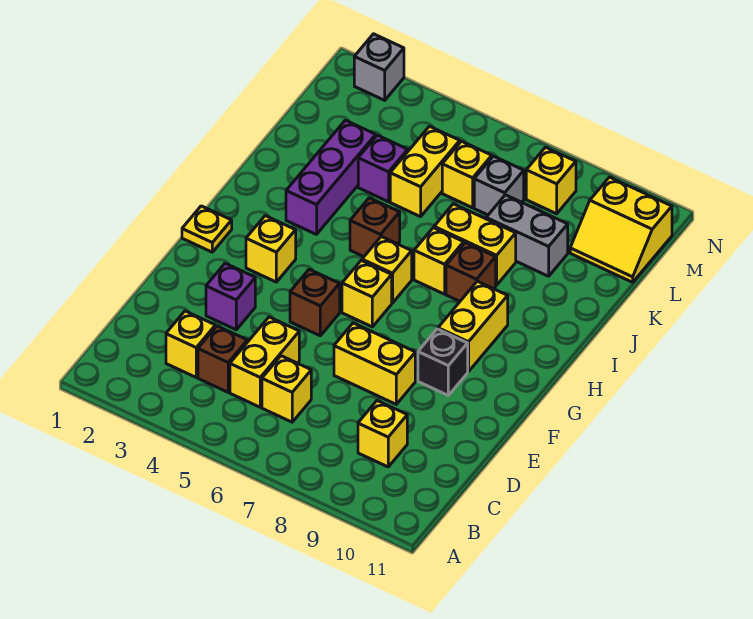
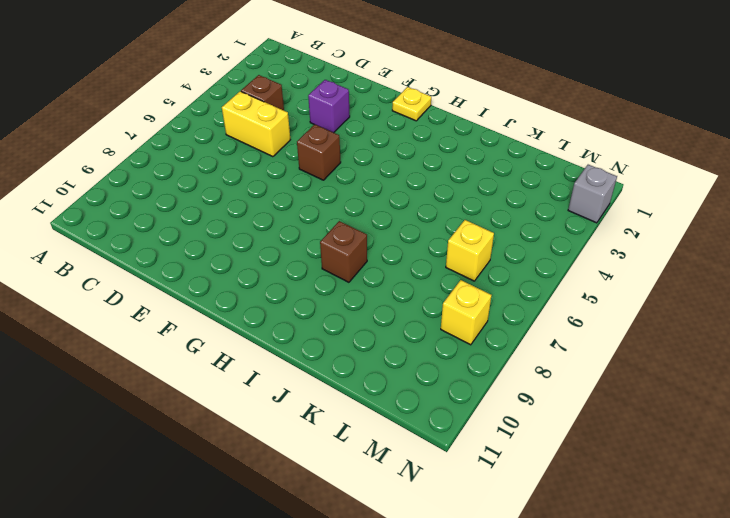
none -> yellow 1x1 brick [166,311,215,377]
none -> yellow 1x1 brick [262,356,311,422]
none -> yellow 1x1 brick [358,401,407,467]

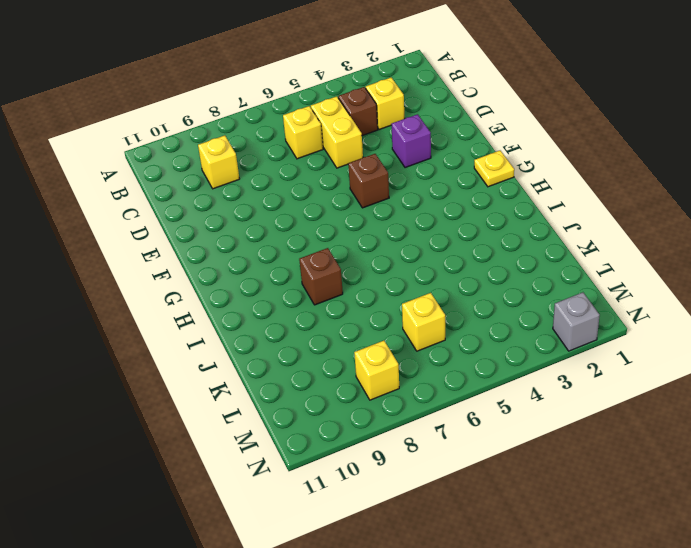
none -> yellow 1x2 brick [334,323,415,404]
none -> black 1x1 brick [418,329,468,395]
none -> yellow 1x1 brick [246,216,296,282]

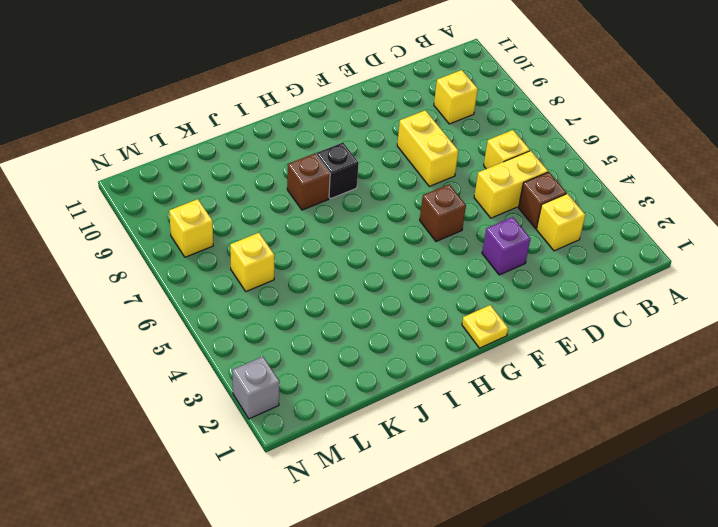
black 1x1 brick [316,143,359,199] -> black 1x1 brick moved to [418,329,468,395]
none -> yellow 1x1 brick [246,216,296,282]
none -> yellow 1x1 brick [342,260,392,327]
none -> yellow 1x2 brick [438,281,508,372]

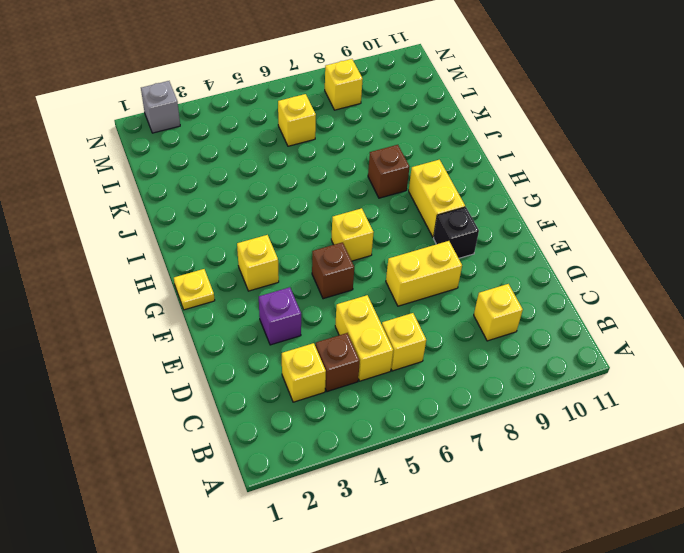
none -> yellow 1x1 brick [362,237,412,303]
none -> purple 1x3 brick [286,120,376,234]
none -> brown 1x1 brick [350,198,400,257]

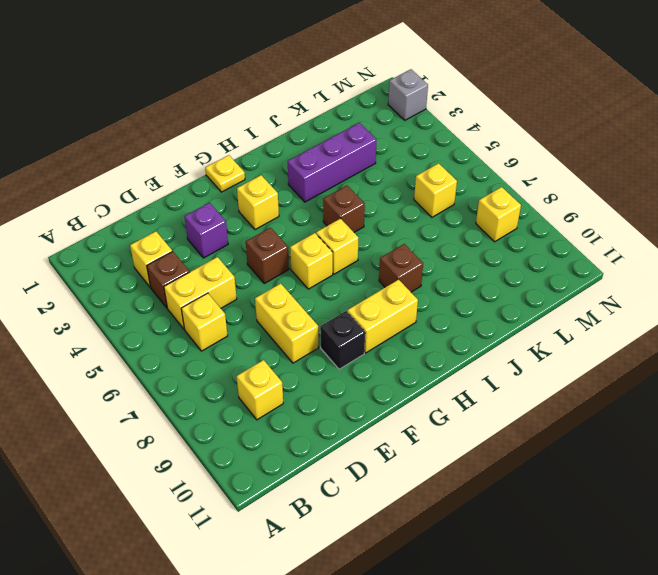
none -> yellow 1x1 brick [414,228,464,294]
none -> yellow 1x2 brick [434,204,516,285]
none -> purple 1x1 brick [358,135,408,202]

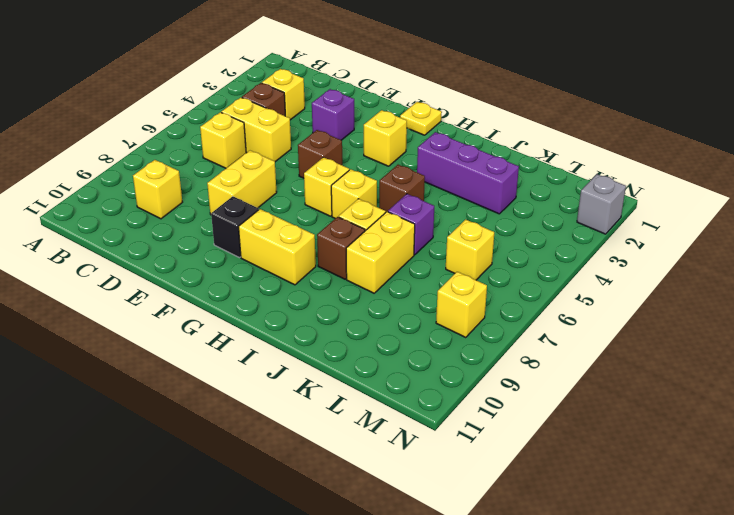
purple 1x1 brick [388,194,434,255] -> purple 1x1 brick moved to [358,135,408,202]
none -> yellow 1x2 brick [390,126,460,217]
none -> grey 1x2 brick [486,195,568,276]
none -> grey 1x1 brick [474,156,524,215]

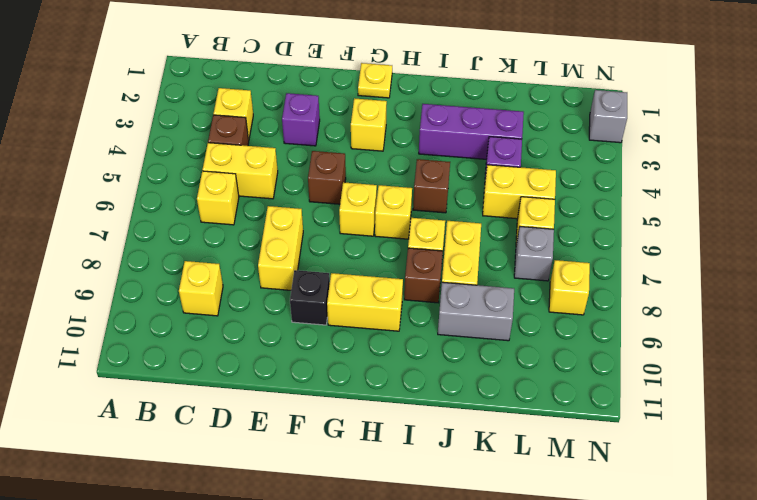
grey 1x2 brick [438,282,514,341] -> grey 1x2 brick turned to [486,195,568,276]
none -> yellow 2x2 slope [570,177,672,282]

